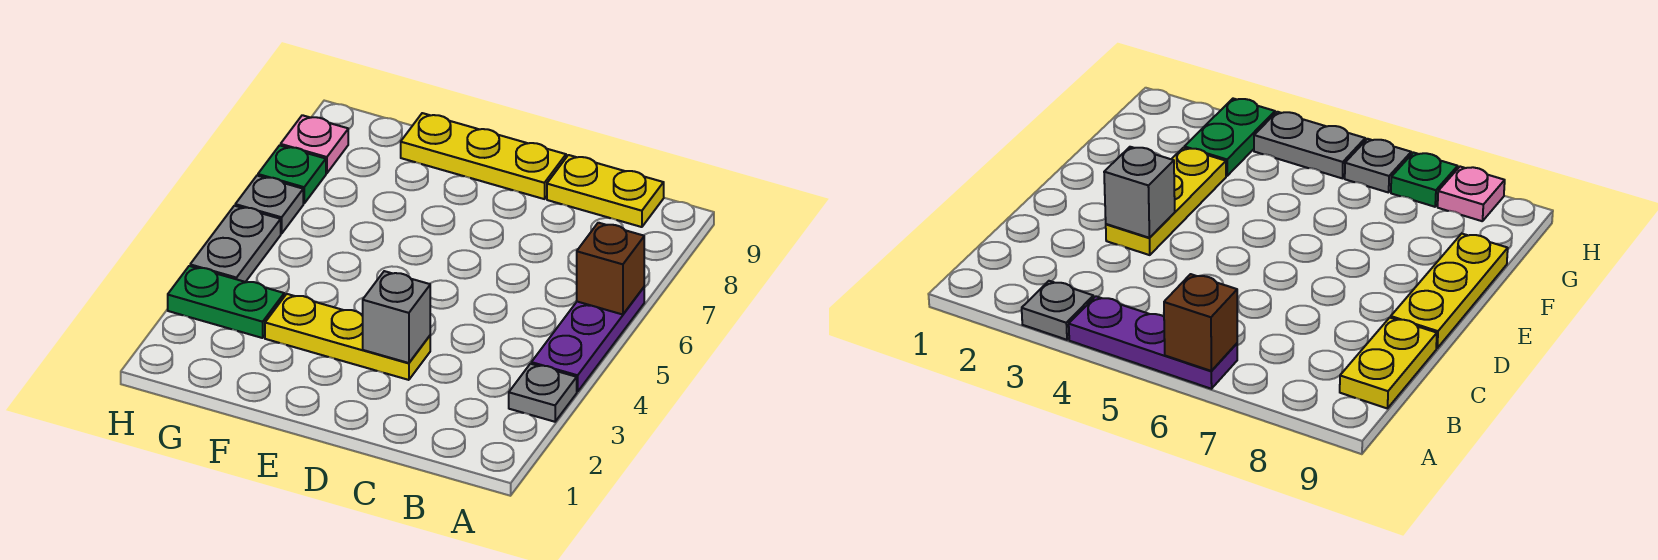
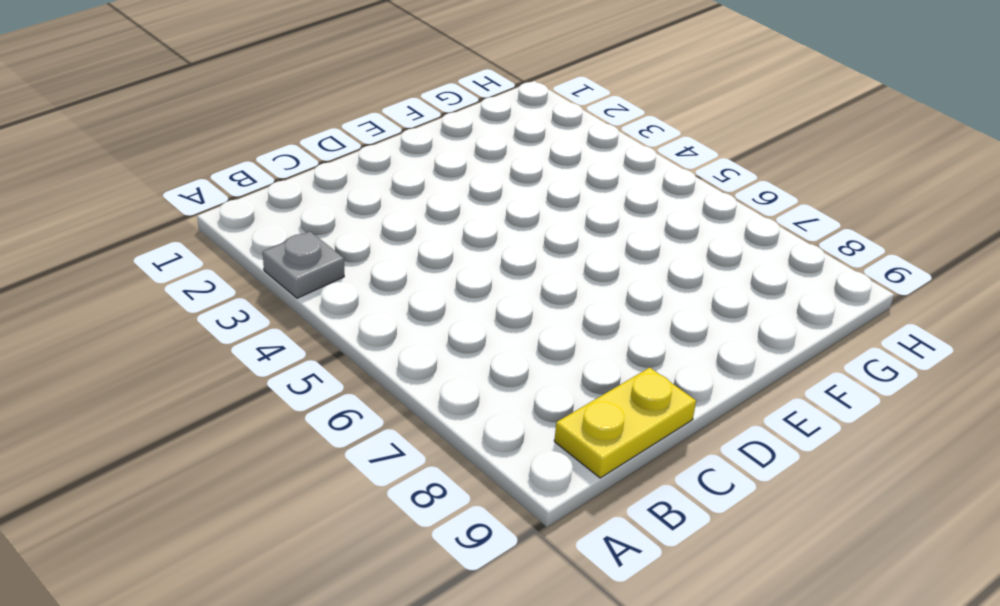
none -> purple 1x3 plate [531,287,644,392]
none -> yellow 1x3 plate [265,294,430,380]
none -> yellow 1x3 plate [401,113,566,199]

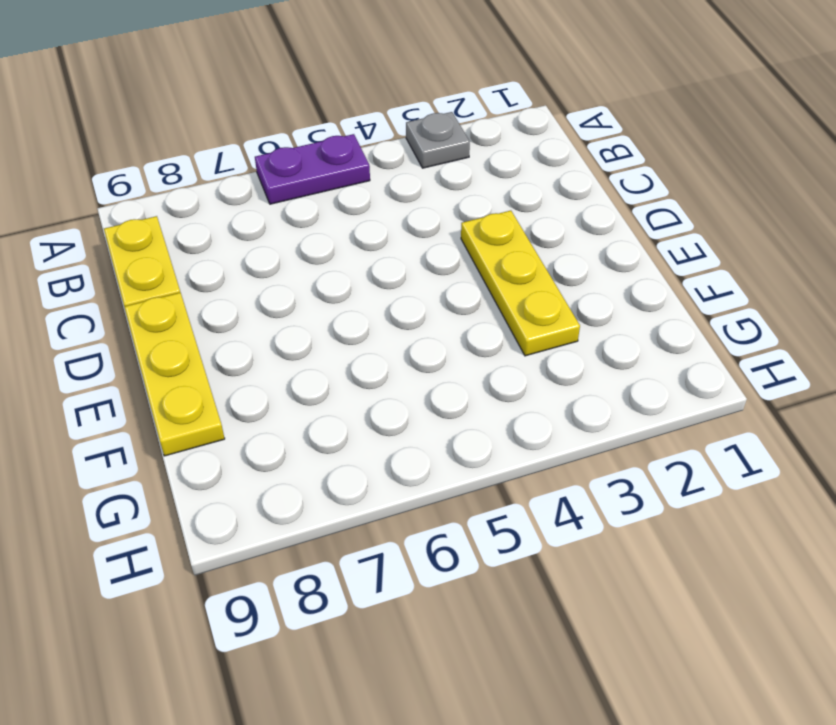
purple 1x2 plate [255,134,370,204] -> purple 1x3 plate [531,287,644,392]
none -> green 1x2 plate [168,266,284,338]
none -> grey 1x2 plate [190,206,281,282]
none -> grey 1x1 plate [235,176,303,234]

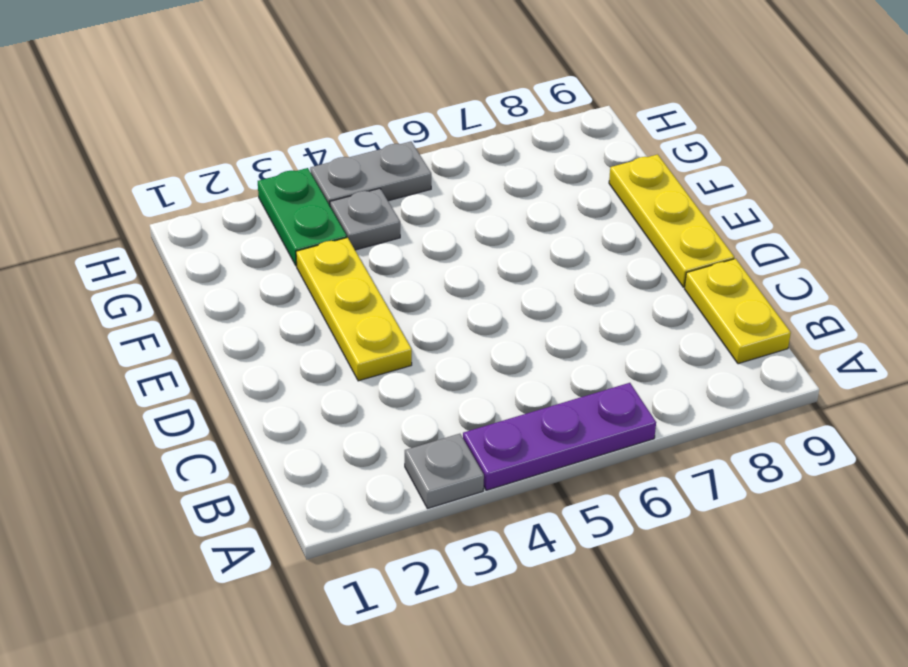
grey 1x1 plate [330,188,400,250] -> grey 1x1 plate moved to [235,176,303,234]
none -> green 1x1 plate [258,145,326,203]
none -> pink 1x1 plate [281,115,348,173]
none -> brown 1x1 brick [577,223,644,315]

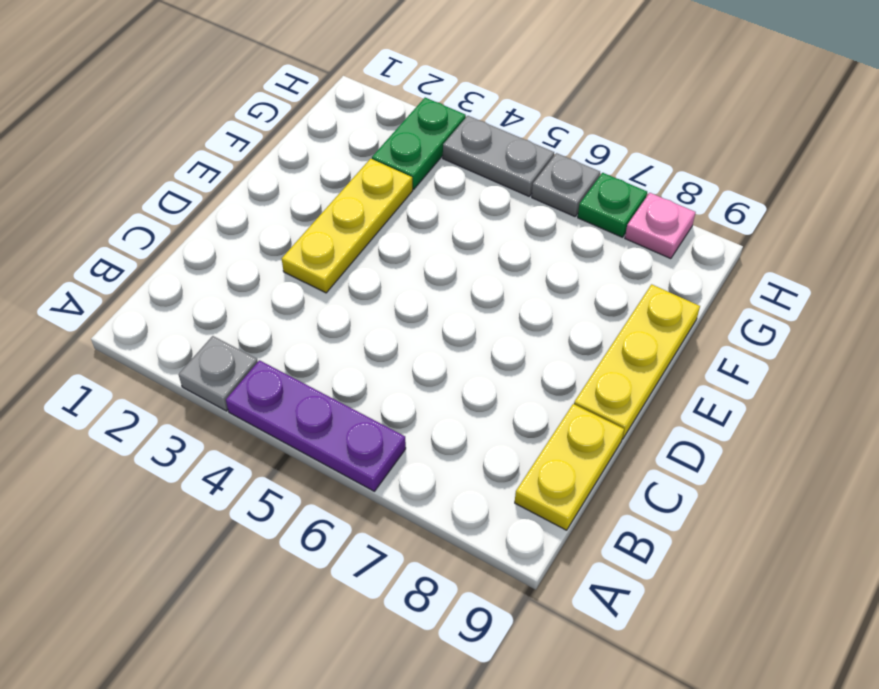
none -> brown 1x1 brick [577,223,644,315]
none -> grey 1x1 brick [363,271,430,363]

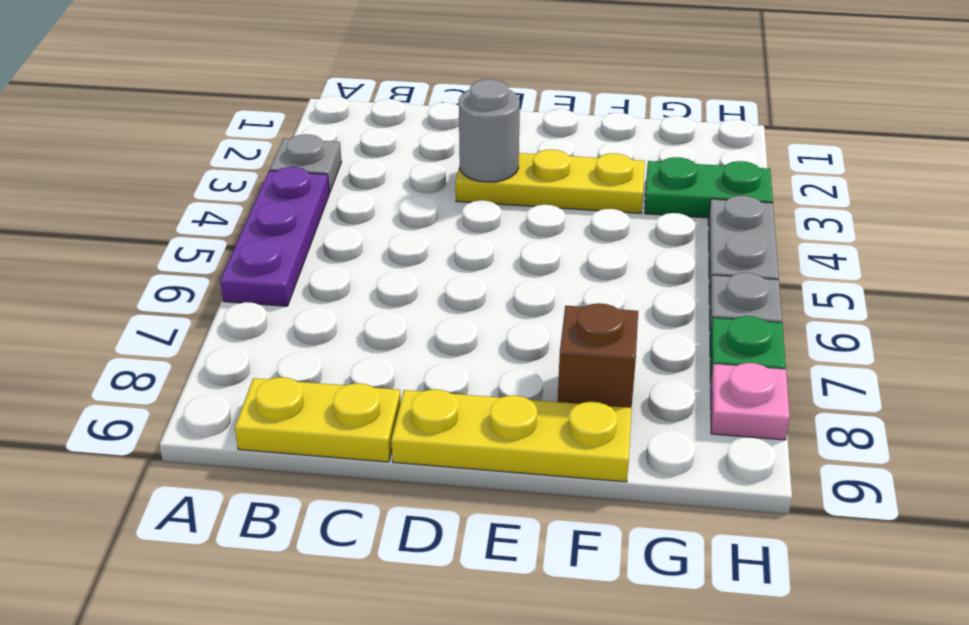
grey 1x1 round brick [459,79,520,182] -> grey 1x1 brick [363,271,430,363]
brown 1x1 brick [558,303,638,408] -> brown 1x1 brick moved to [577,223,644,315]

